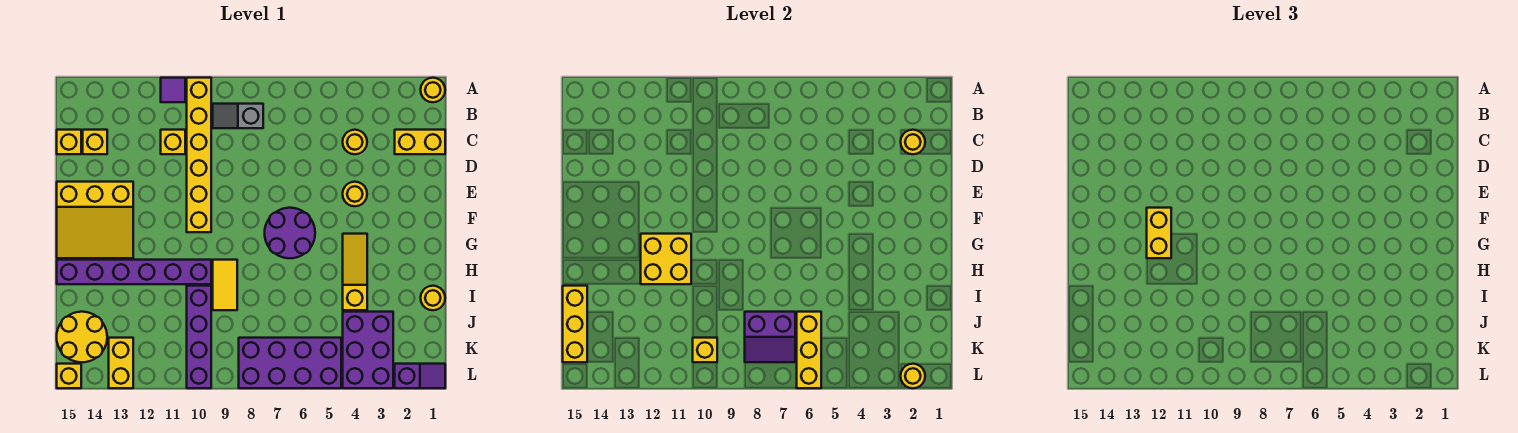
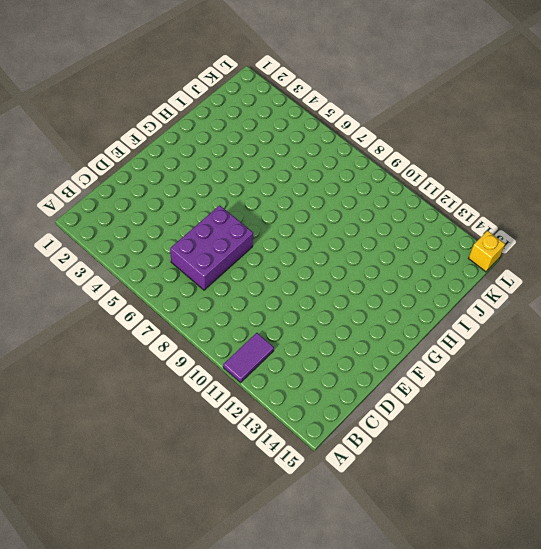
purple 1x2 tile [223,333,274,383] -> purple 1x1 tile [161,78,185,102]
purple 2x3 brick [170,205,253,290] -> purple 2x3 brick moved to [343,312,393,388]
none -> yellow 1x1 round brick [421,78,445,102]
none -> yellow 1x6 brick [187,78,211,232]
none -> grey 1x2 slope [213,104,263,128]
none -> yellow 1x2 brick [395,130,445,154]

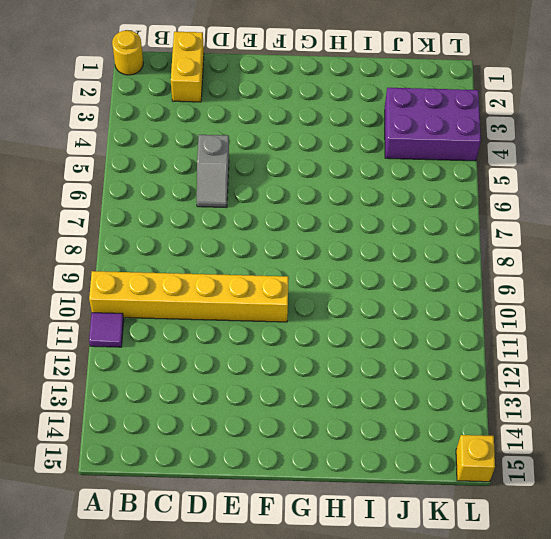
grey 1x2 slope [197,135,229,208] -> grey 1x2 slope moved to [213,104,263,128]
none -> yellow 1x1 round brick [343,130,367,154]
none -> yellow 1x1 brick [161,130,185,154]
none -> yellow 1x1 brick [83,130,107,154]
none -> yellow 1x1 brick [57,130,81,154]

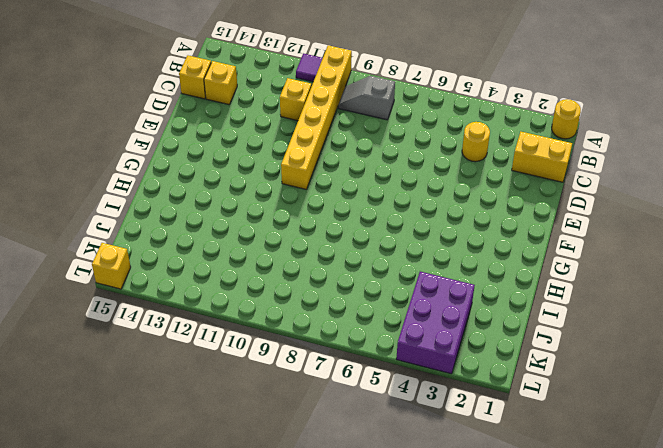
none -> yellow 1x1 round brick [343,182,367,206]
none -> yellow 3x3 slope [57,182,133,258]
none -> purple 2x2 round brick [265,208,315,258]
none -> yellow 1x3 slope [343,234,367,310]

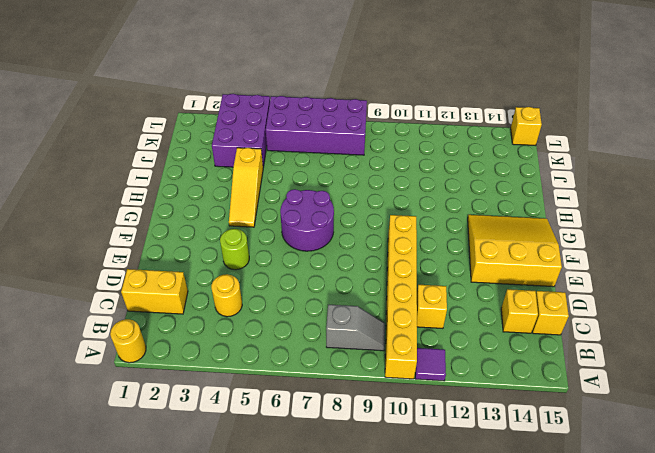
lime 1x1 round brick [220,229,249,270] -> yellow 1x1 round brick [343,182,367,206]
none -> yellow 1x2 tile [213,260,237,310]
none -> purple 1x6 brick [57,260,211,284]
none -> yellow 1x1 round brick [421,286,445,310]
none -> purple 1x4 brick [187,286,211,388]

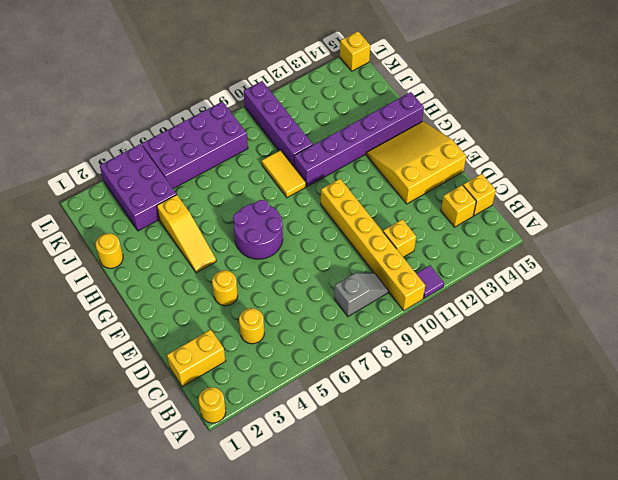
none -> yellow 2x2 round brick [57,312,107,362]
none -> yellow 1x2 brick [109,338,133,388]
none -> purple 1x2 slope [395,364,445,388]
none -> yellow 1x1 round brick [901,130,925,154]

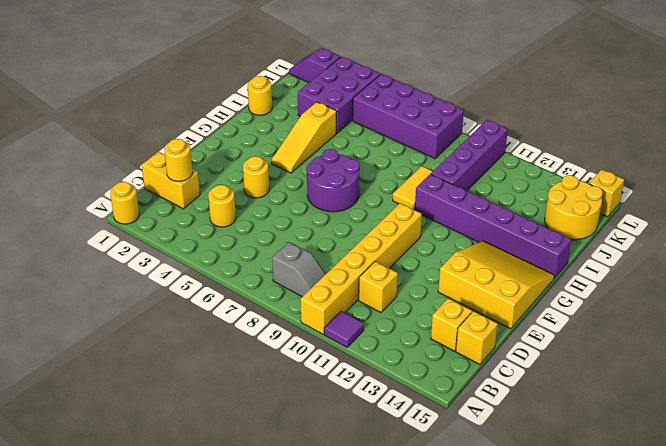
none -> yellow 1x2 brick [109,338,133,388]
none -> yellow 2x2 brick [641,234,691,284]
none -> yellow 1x3 brick [563,286,587,362]
none -> yellow 1x3 brick [797,312,821,388]

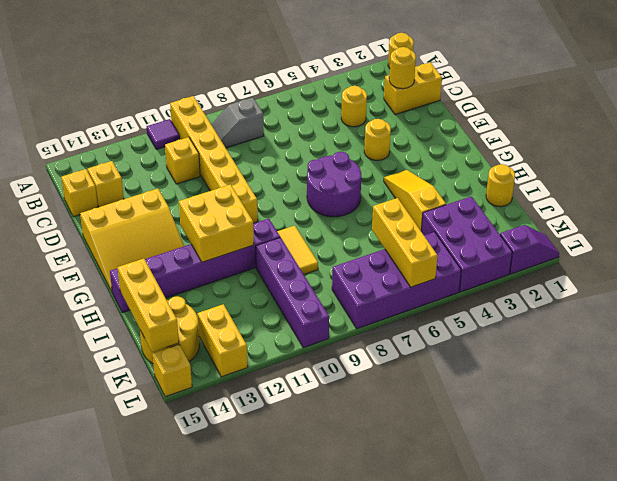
none -> purple 2x2 slope [745,312,795,362]
none -> yellow 1x1 brick [693,338,717,362]
none -> yellow 1x1 round brick [901,364,925,388]
none -> yellow 1x2 brick [1147,208,1171,258]

